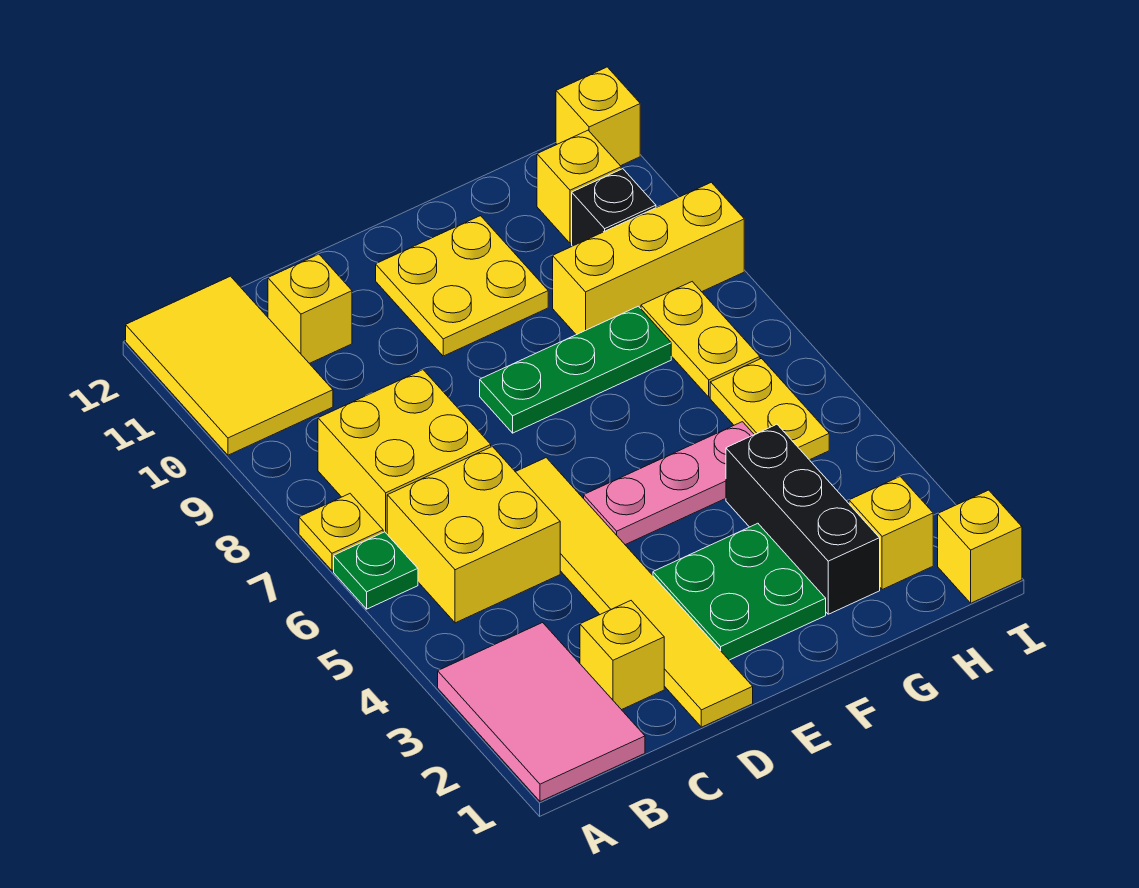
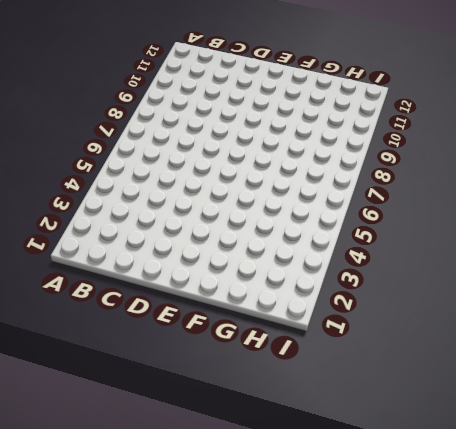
none -> pink 2x3 tile [438,623,645,801]
none -> green 1x1 plate [334,532,418,609]
none -> yellow 1x1 plate [299,494,383,571]

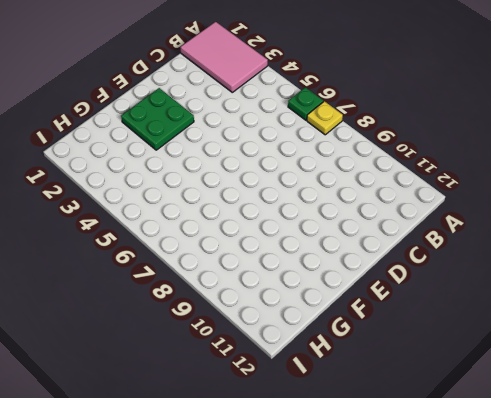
none -> yellow 2x3 tile [126,276,333,455]
none -> yellow 2x2 brick [387,446,560,623]
none -> yellow 2x2 brick [318,370,491,534]

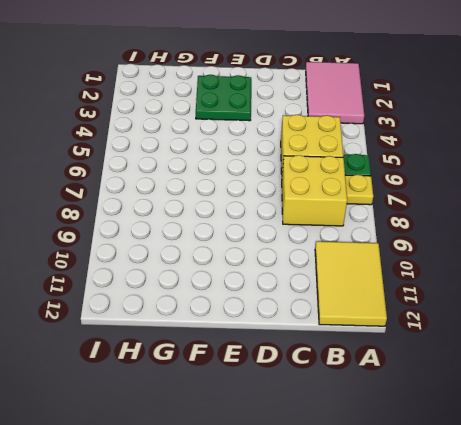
none -> yellow 1x1 brick [580,601,664,710]
none -> yellow 1x1 brick [268,254,352,363]
none -> yellow 1x6 tile [516,458,753,727]

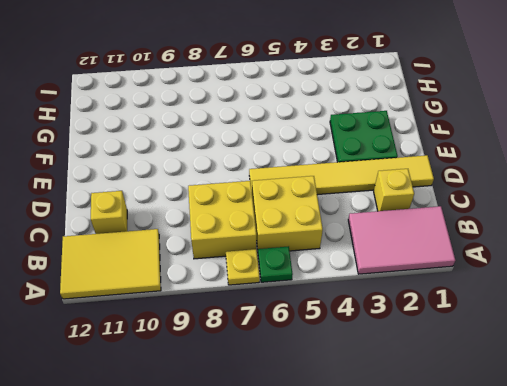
none -> pink 1x3 plate [584,422,754,545]
none -> green 1x3 plate [480,306,671,433]
none -> yellow 2x2 plate [376,216,548,356]

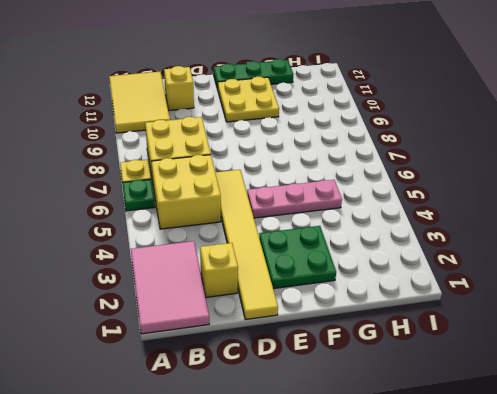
green 1x3 plate [214,59,293,89] -> green 1x3 plate moved to [480,306,671,433]
none -> black 1x3 brick [726,424,880,614]
none -> yellow 1x3 brick [553,182,744,335]
none -> yellow 1x1 brick [849,477,933,590]

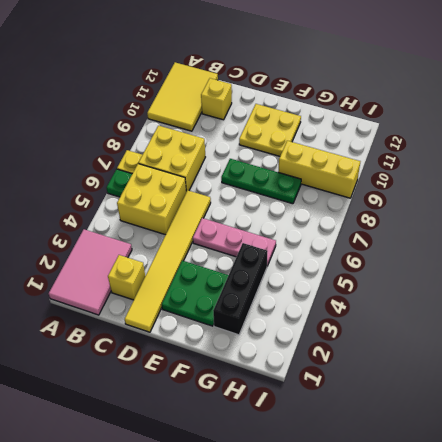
none -> yellow 1x1 brick [849,477,933,590]
none -> yellow 1x2 plate [710,359,829,460]
none -> yellow 1x2 plate [641,282,760,397]

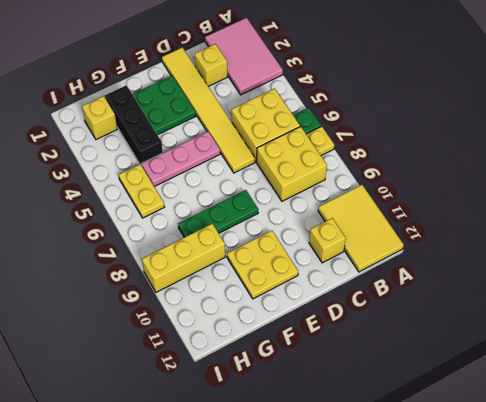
none -> yellow 1x2 plate [641,282,760,397]
none -> black 1x1 brick [572,169,656,246]
none -> yellow 1x1 brick [537,130,621,243]

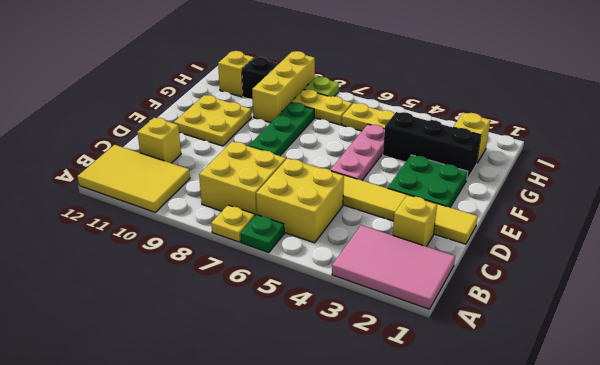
lime 1x1 plate [304,77,339,97] -> none
none -> yellow 1x1 brick [938,490,1022,603]
none -> yellow 1x1 brick [556,67,640,166]

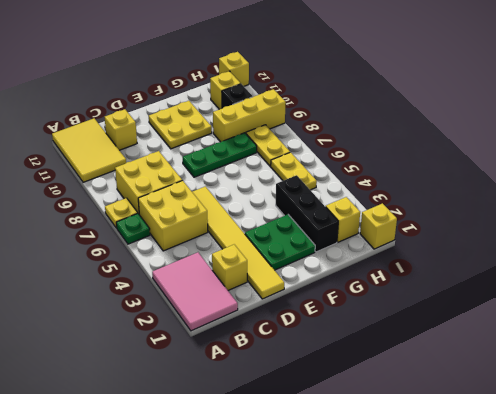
none -> pink 1x3 plate [584,422,754,545]

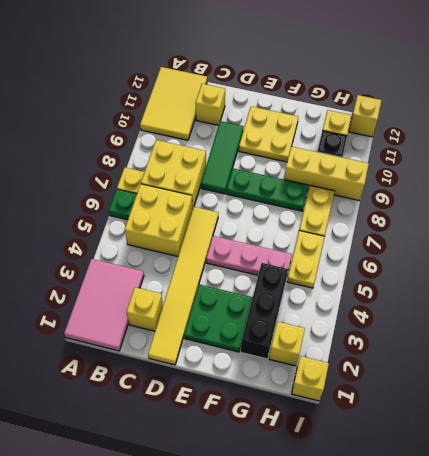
green 1x3 tile [201,121,244,194] -> none

